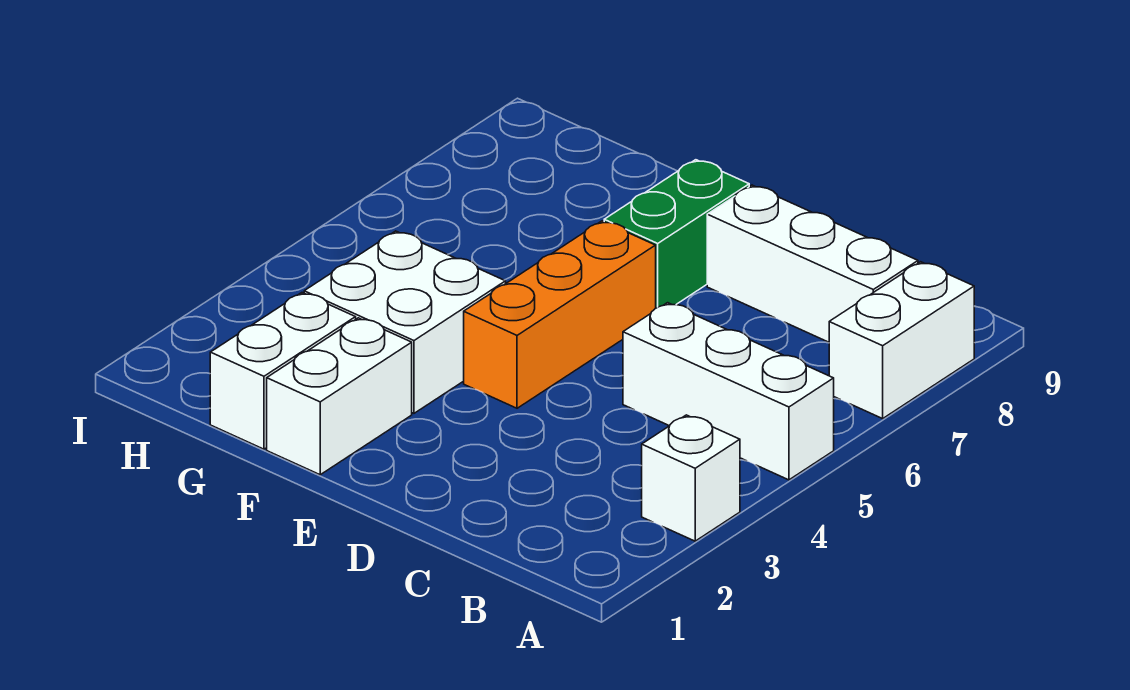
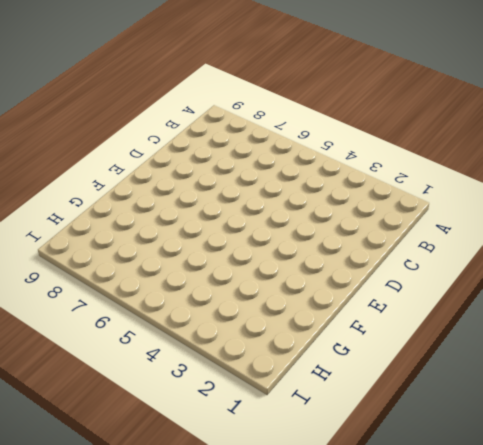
none -> white 1x1 brick [642,415,740,541]
none -> white 1x3 brick [623,303,834,480]

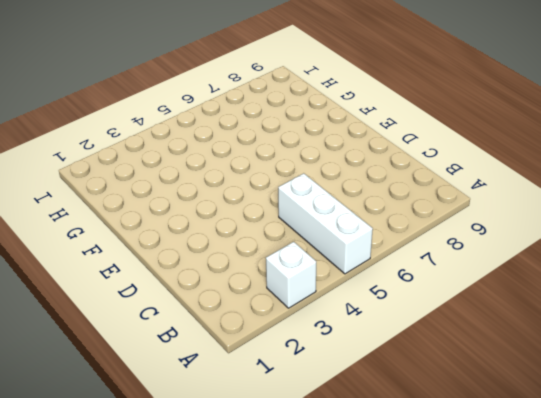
none -> white 1x2 brick [829,262,974,419]
none -> white 1x3 brick [707,185,918,342]

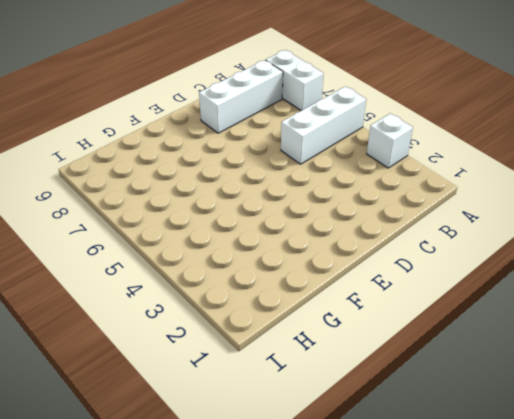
none -> orange 1x3 brick [464,221,656,408]
none -> green 1x2 brick [604,160,749,308]

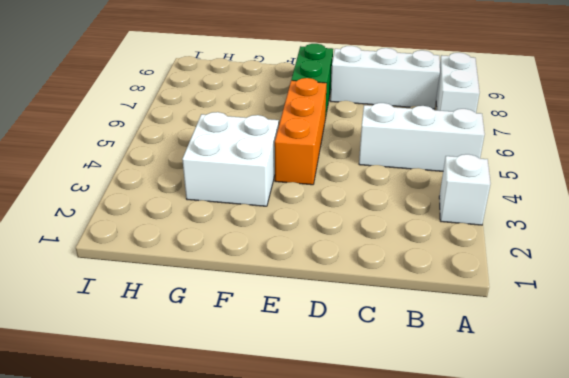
none -> white 1x2 brick [267,318,412,475]
none -> white 1x2 brick [210,293,356,449]

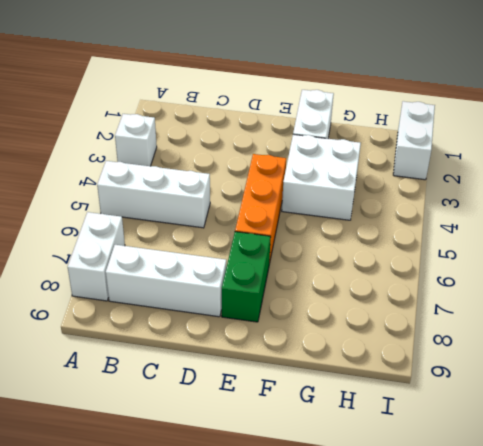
white 1x2 brick [393,101,435,180] -> white 1x2 brick moved to [210,293,356,449]

